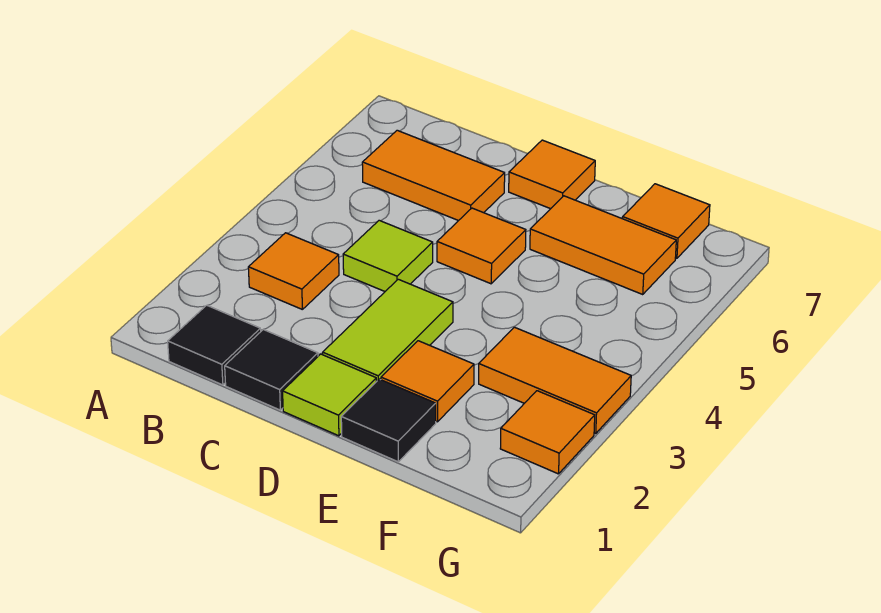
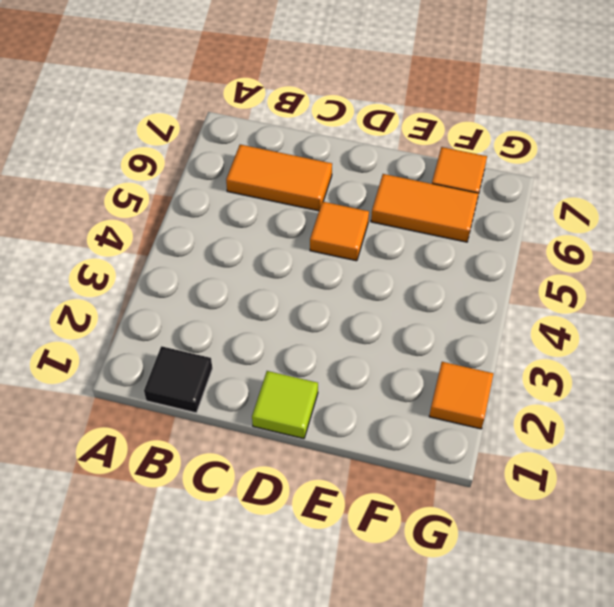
none -> orange 1x1 tile [248,233,339,310]
none -> black 1x1 tile [225,329,318,410]
none -> lime 1x1 tile [343,220,433,291]

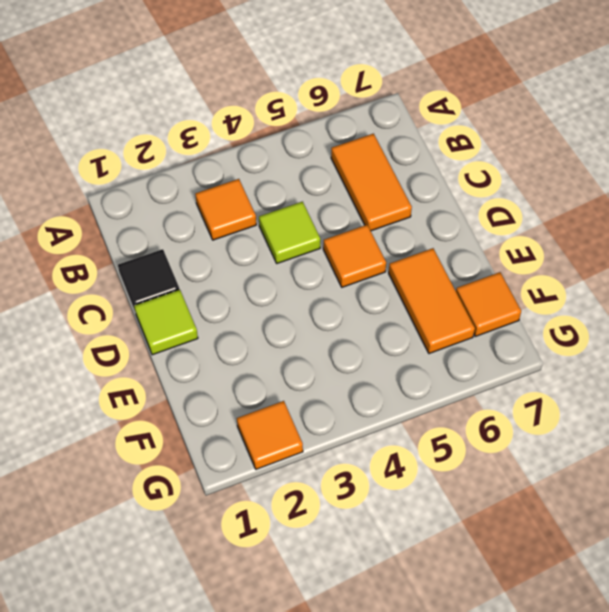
none -> black 1x1 tile [168,305,261,385]
none -> lime 1x2 tile [323,279,453,382]
none -> orange 1x1 tile [509,140,595,209]

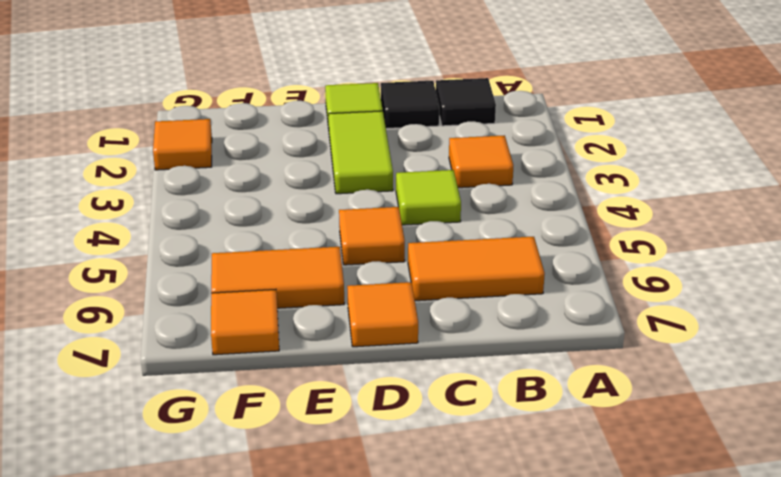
none -> black 1x1 tile [341,379,436,462]
none -> orange 1x1 tile [381,341,474,422]
none -> orange 1x2 tile [479,327,631,433]

